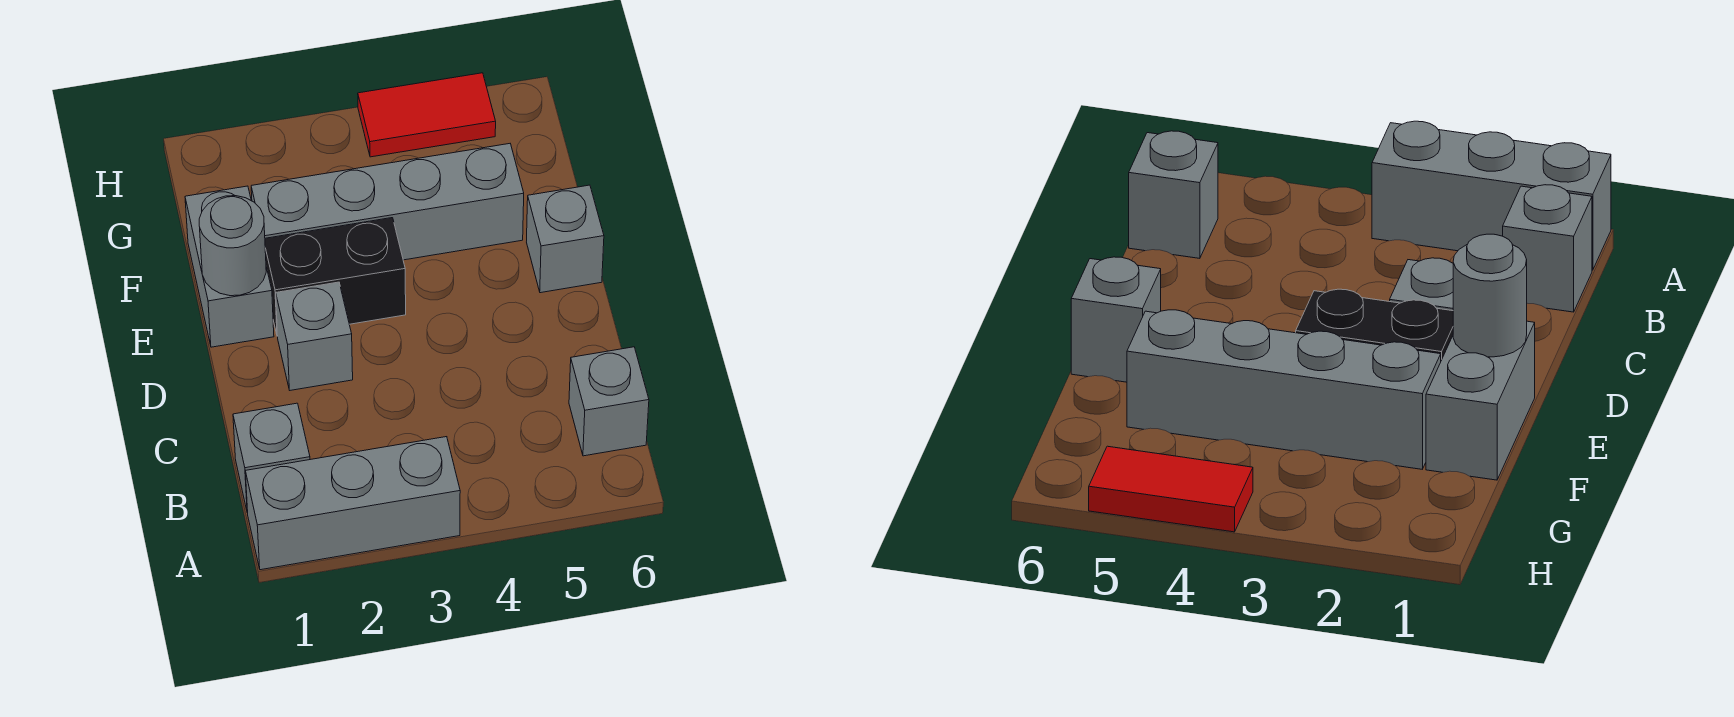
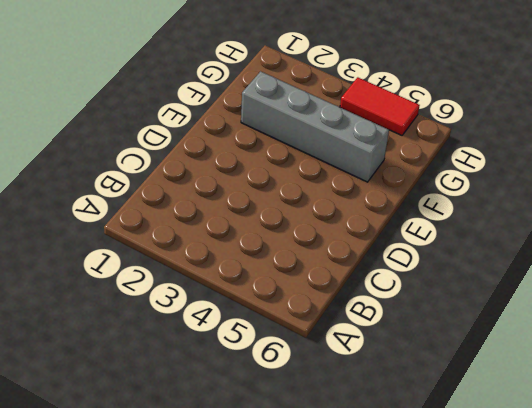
none -> grey 1x3 brick [246,437,460,570]
none -> grey 1x1 brick [233,403,310,513]

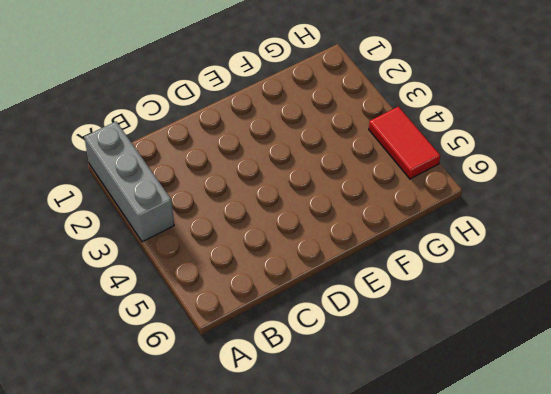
none -> grey 1x1 brick [233,403,310,513]
none -> grey 1x1 brick [569,347,649,456]

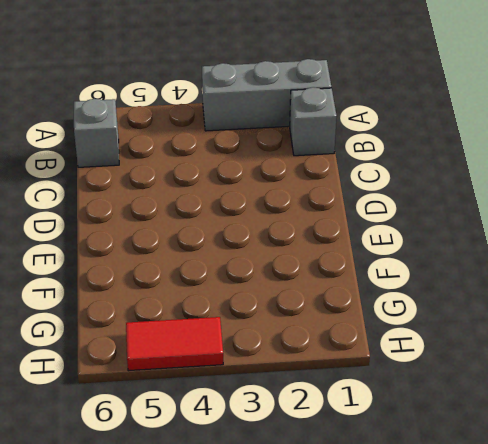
none -> grey 1x1 brick [276,282,353,390]
none -> grey 1x2 brick [185,186,274,347]

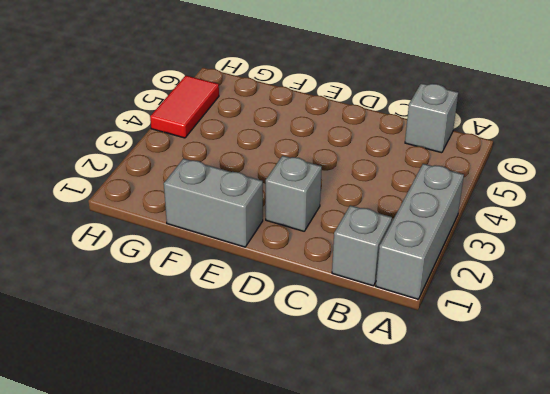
none -> black 1x2 brick [265,218,406,336]
none -> grey 1x1 brick [527,185,604,293]

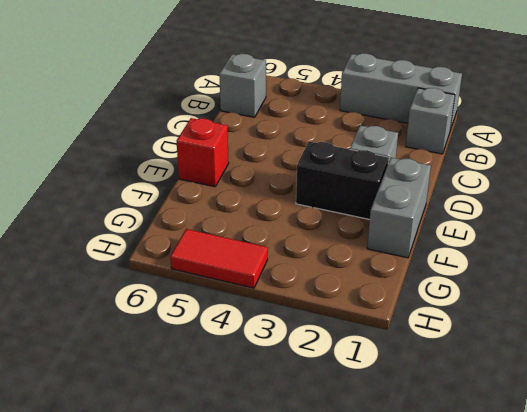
red 1x1 brick [177,118,229,187] -> grey 1x1 brick [527,185,604,293]
none -> grey 1x4 brick [251,144,524,260]
none -> grey 1x1 round brick [199,196,266,296]

